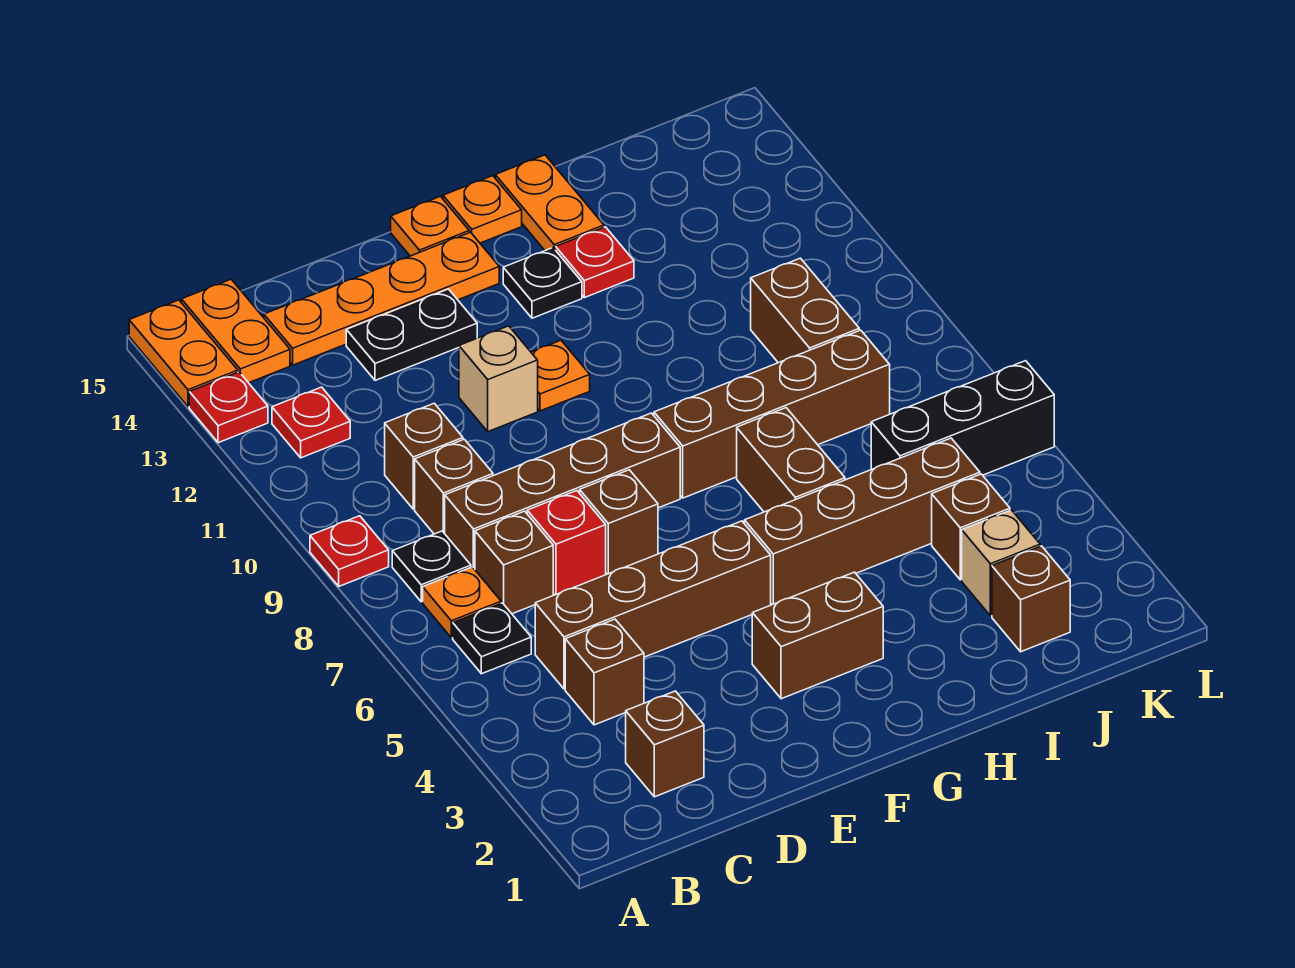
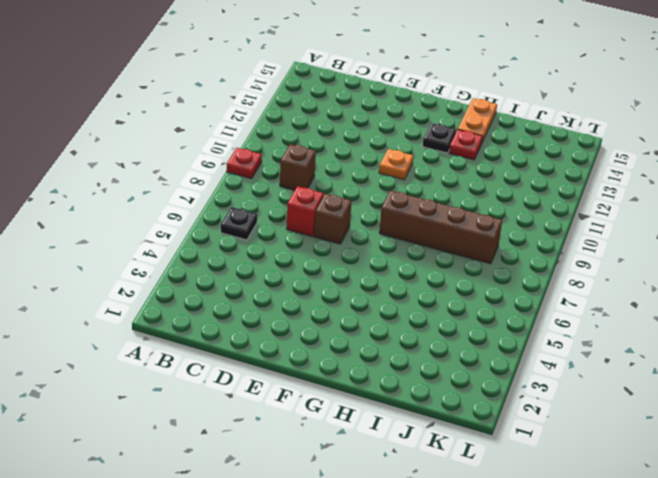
none -> red 1x1 plate [189,372,268,443]
none -> orange 1x2 plate [129,300,238,407]
none -> orange 1x1 plate [423,567,501,638]
none -> black 1x1 plate [392,531,471,602]

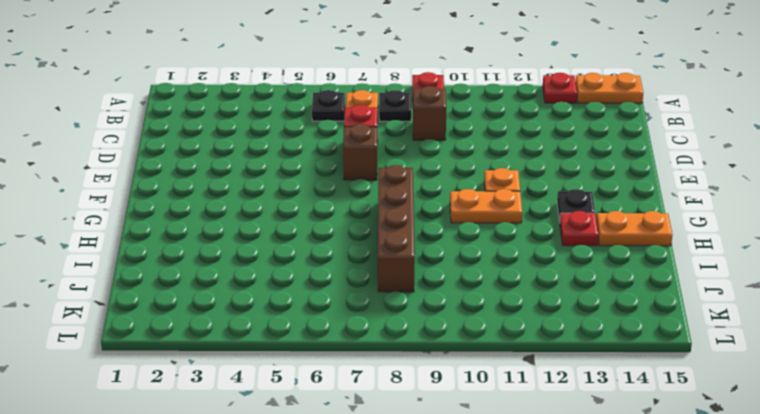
orange 1x2 plate [450,189,522,223] -> orange 1x2 plate moved to [181,279,290,383]
none -> red 1x1 plate [272,387,350,458]
none -> brown 1x1 brick [626,691,704,797]
none -> brown 1x1 brick [565,619,644,725]
none -> brown 1x4 brick [535,521,771,689]

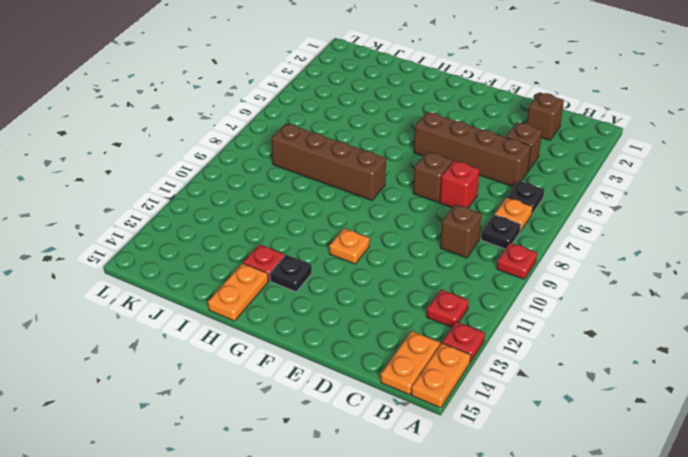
none -> brown 1x1 brick [475,511,553,614]
none -> brown 1x4 brick [445,413,680,569]
none -> brown 1x1 brick [385,403,463,509]
none -> orange 1x4 plate [264,232,499,365]

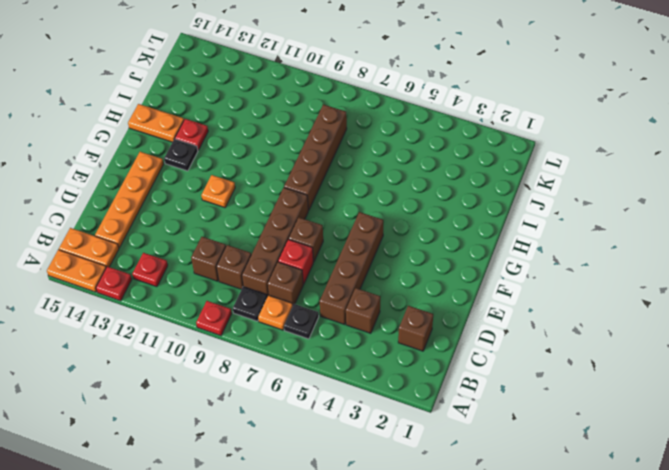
none -> black 1x2 plate [346,289,477,380]
none -> tan 1x1 brick [459,326,538,432]
none -> brown 1x2 brick [752,572,883,699]
none -> orange 1x1 plate [391,196,469,256]

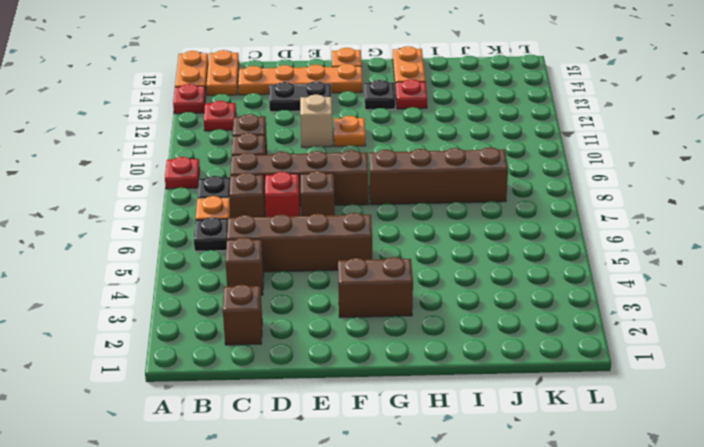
none -> brown 1x4 brick [744,438,980,605]
none -> orange 1x1 plate [443,176,522,243]
none -> brown 1x2 brick [737,408,845,512]
none -> brown 1x1 brick [992,546,1070,652]

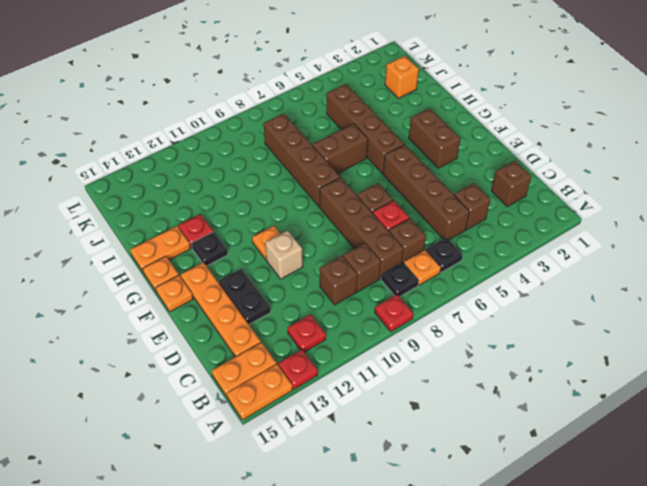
orange 1x1 brick [385,56,419,98] -> brown 1x1 brick [992,546,1070,652]
none -> tan 1x1 brick [962,510,1040,616]
none -> brown 1x1 brick [932,474,1010,580]
none -> black 1x3 brick [871,361,1054,475]
none -> brown 1x2 brick [751,258,859,363]

